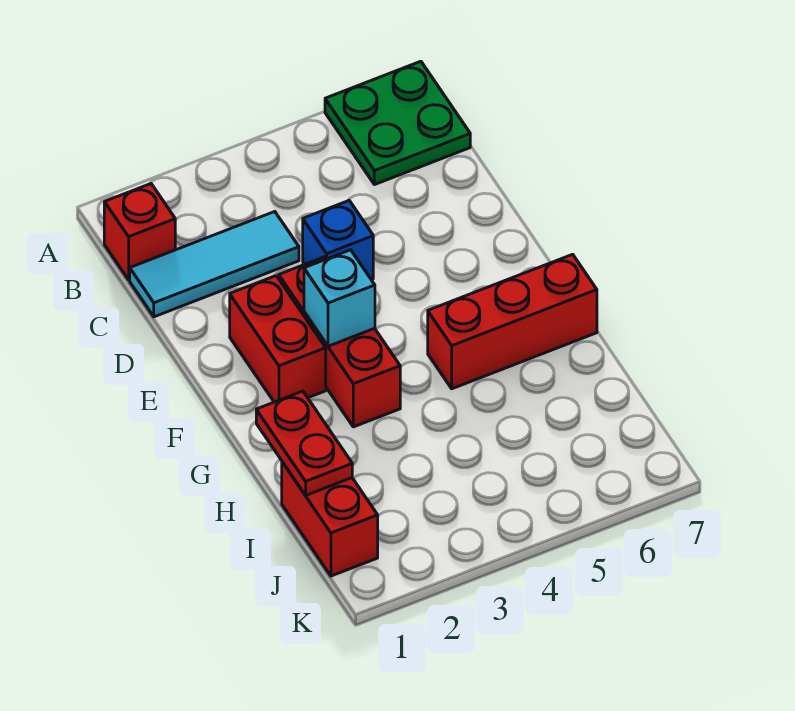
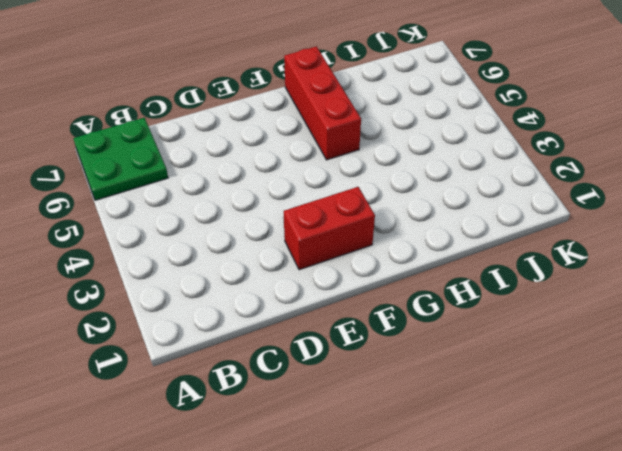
none -> red 1x1 brick [104,184,175,280]
none -> cyan 1x3 tile [130,212,299,317]

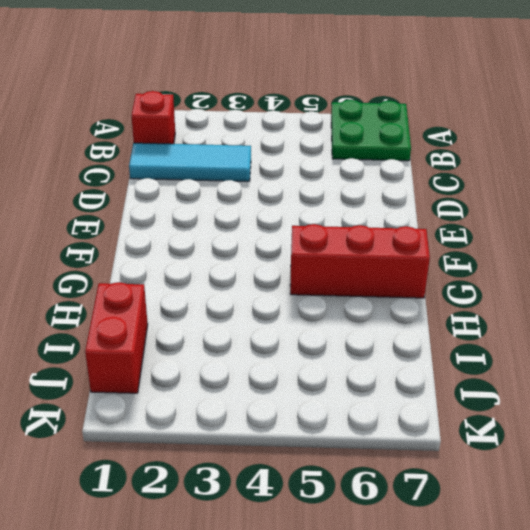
none -> blue 1x1 brick [303,201,373,280]
none -> red 1x2 brick [230,276,326,402]

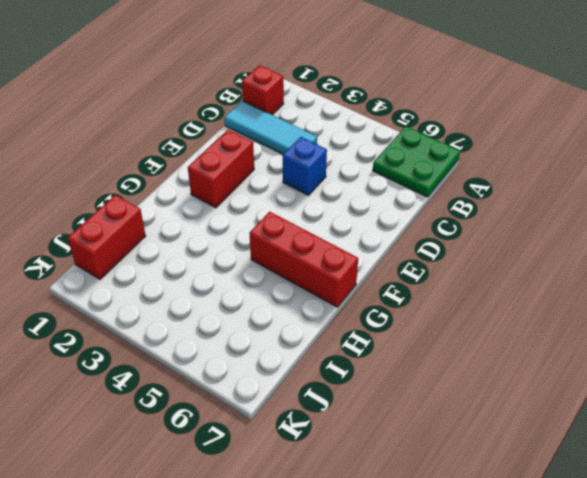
none -> red 1x3 brick [279,257,400,427]
none -> cyan 1x1 brick [304,250,375,346]

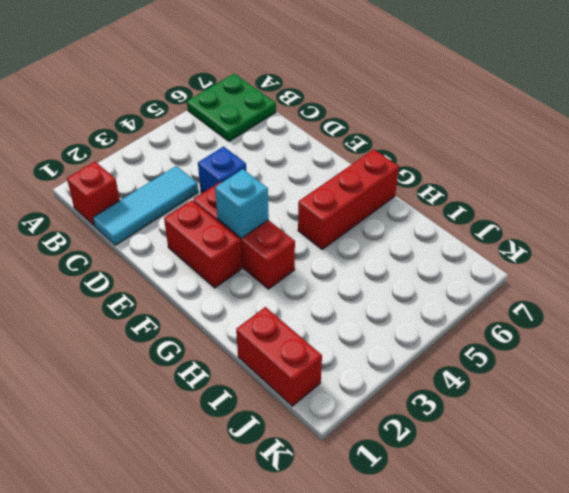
none -> red 1x2 plate [256,391,352,495]

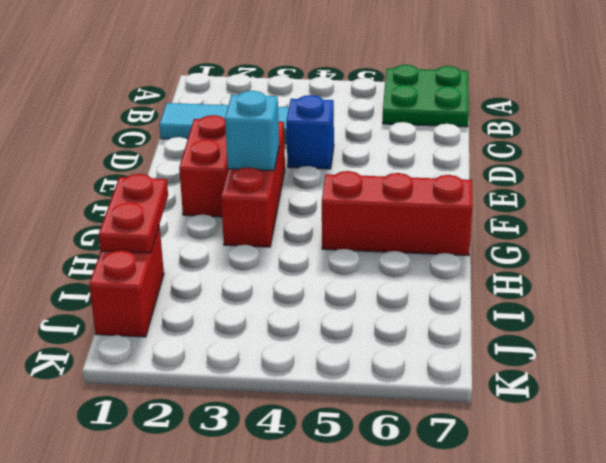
none -> red 1x1 brick [104,184,175,280]

